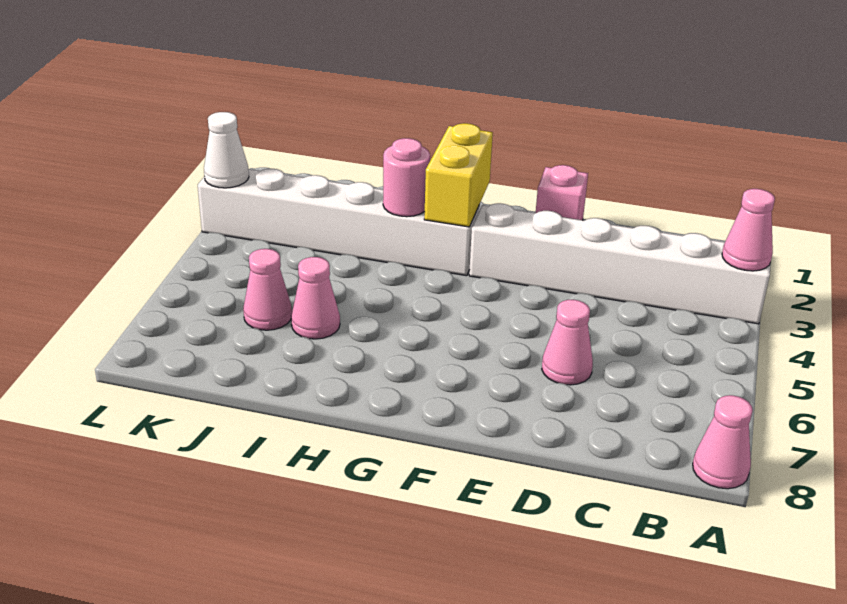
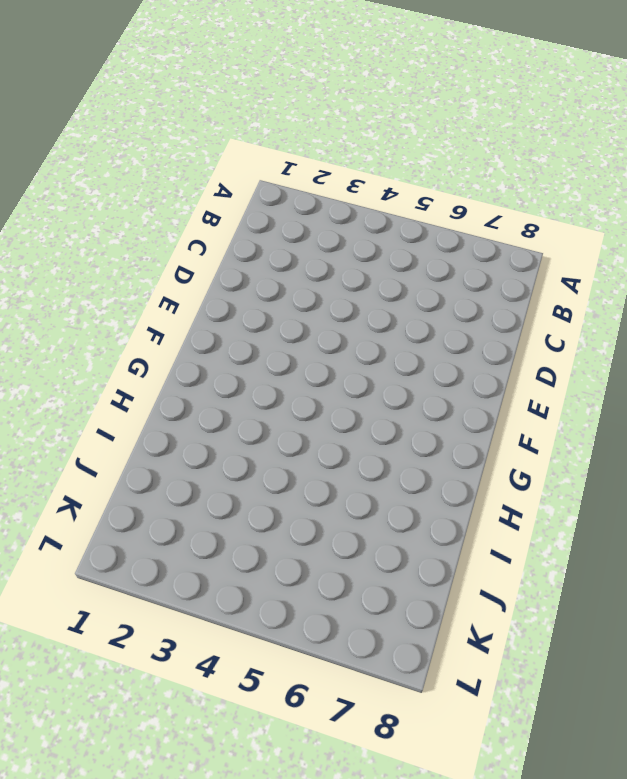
none -> white 1x6 brick [469,203,771,324]
none -> pink 1x1 cone [693,395,753,489]

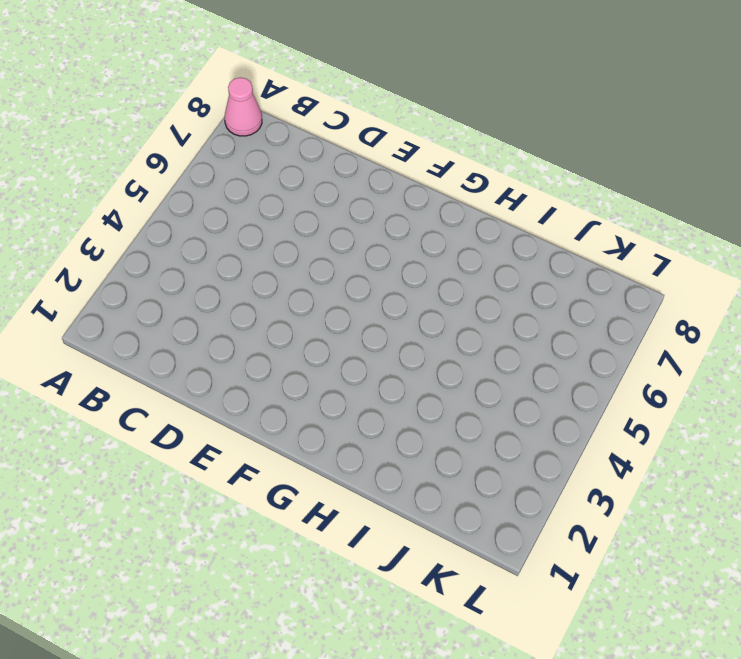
none -> white 1x6 brick [469,203,771,324]
none -> pink 1x1 cone [542,300,593,385]

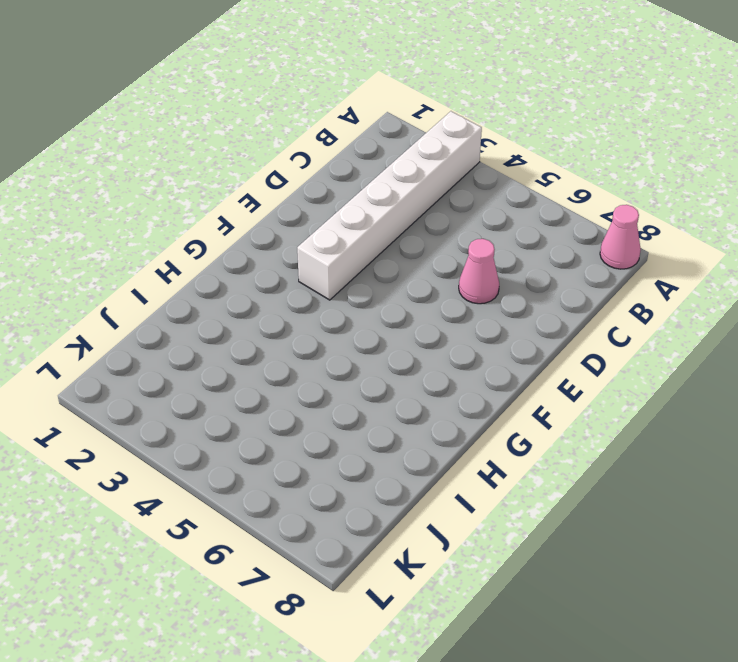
none -> pink 1x1 brick [536,165,588,220]
none -> white 1x6 brick [198,169,480,276]

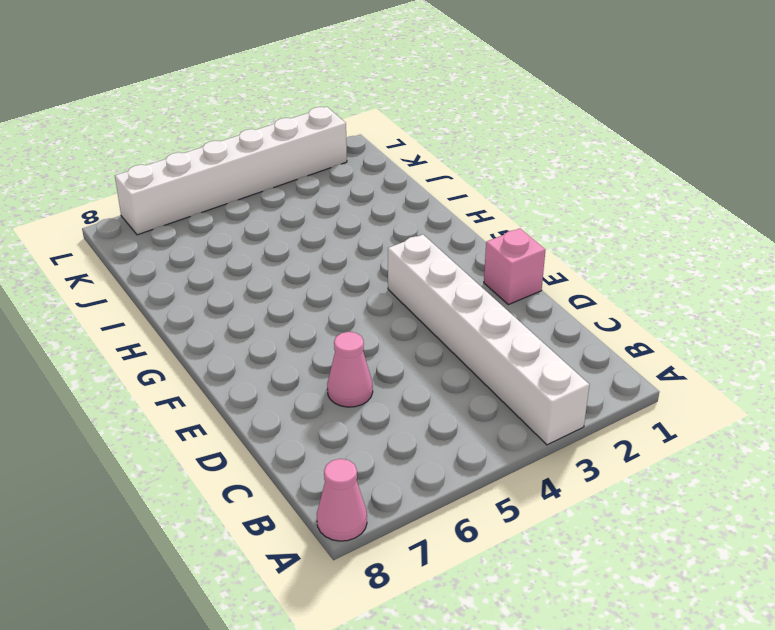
white 1x6 brick [115,107,347,235] -> white 1x6 brick turned to [198,169,480,276]
none -> pink 1x1 cone [291,257,340,339]
none -> pink 1x1 cone [243,249,292,330]

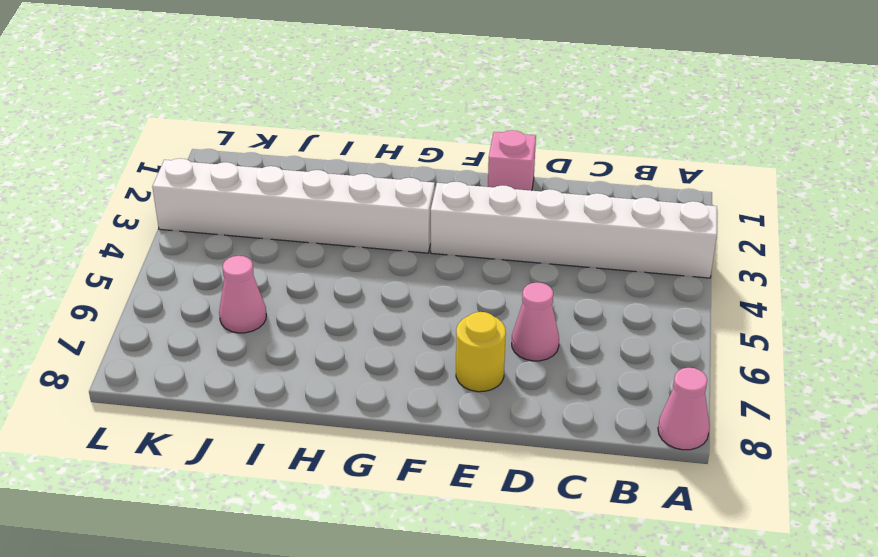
yellow 1x1 round brick [456,312,506,392] -> none
none -> pink 1x1 cone [291,257,340,339]
none -> pink 1x1 cone [722,189,775,271]

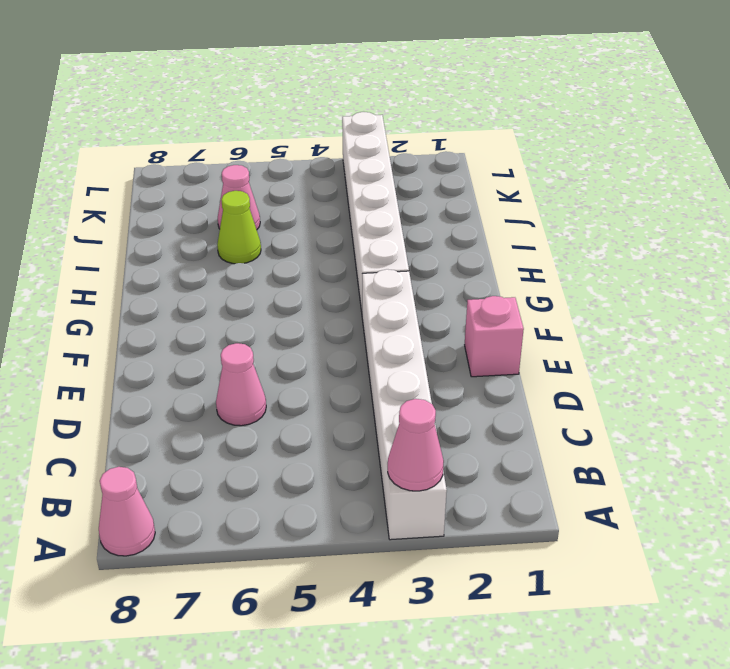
lime 1x1 cone [217,191,261,264] -> pink 1x1 cone [291,257,340,339]
none -> yellow 1x2 brick [424,123,493,227]
none -> pink 1x1 round brick [383,138,430,217]

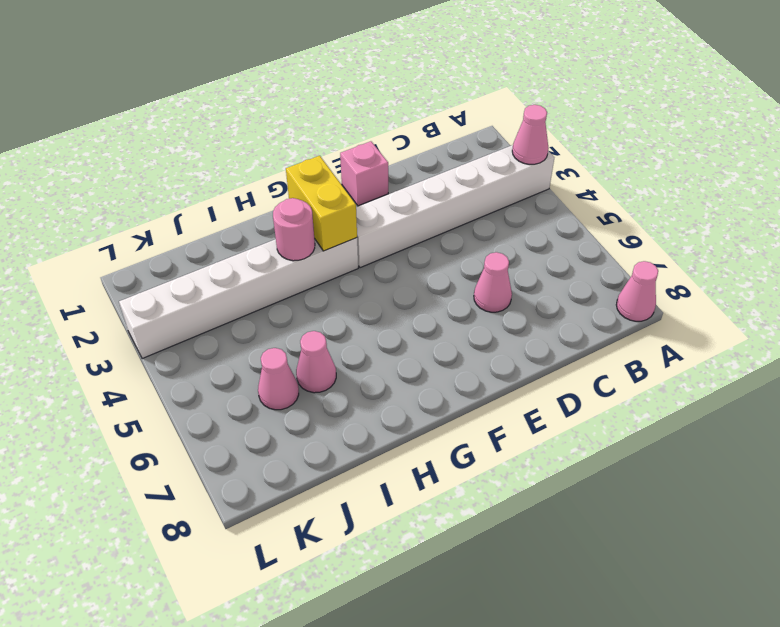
none -> white 1x1 cone [204,112,249,188]

